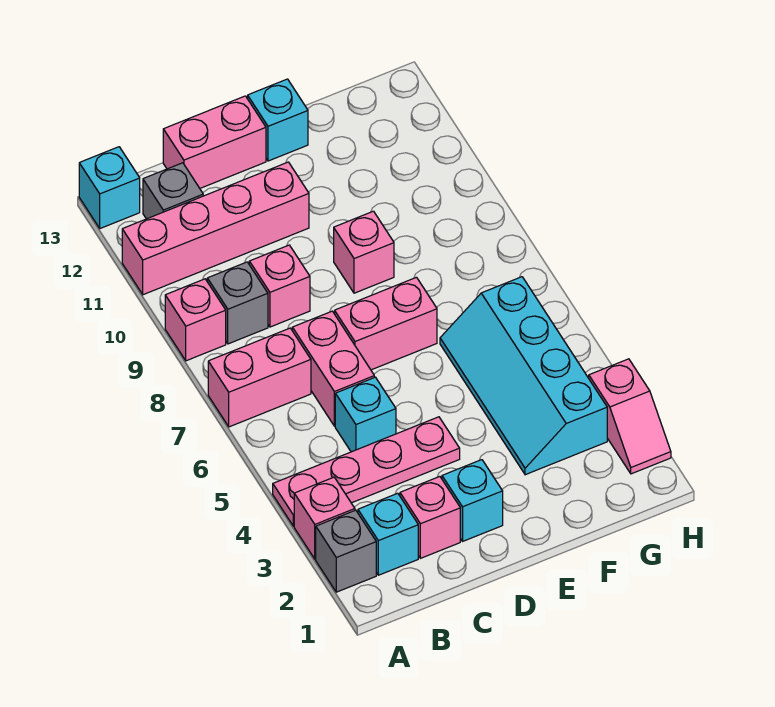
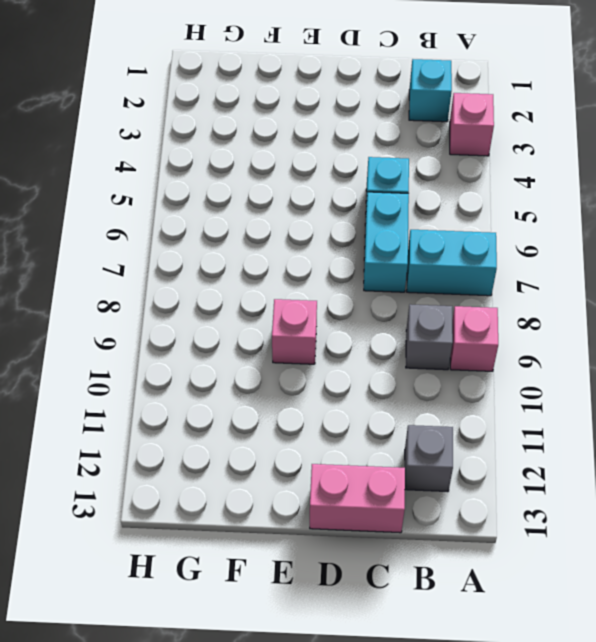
cyan 1x2 brick [407,230,497,296] -> pink 1x2 brick [208,328,311,427]
cyan 1x2 brick [364,192,409,292] -> pink 1x2 brick [292,311,374,426]
none -> grey 1x1 brick [316,510,376,592]
none -> pink 1x4 plate [273,417,460,526]
none -> pink 1x4 brick [122,162,309,295]

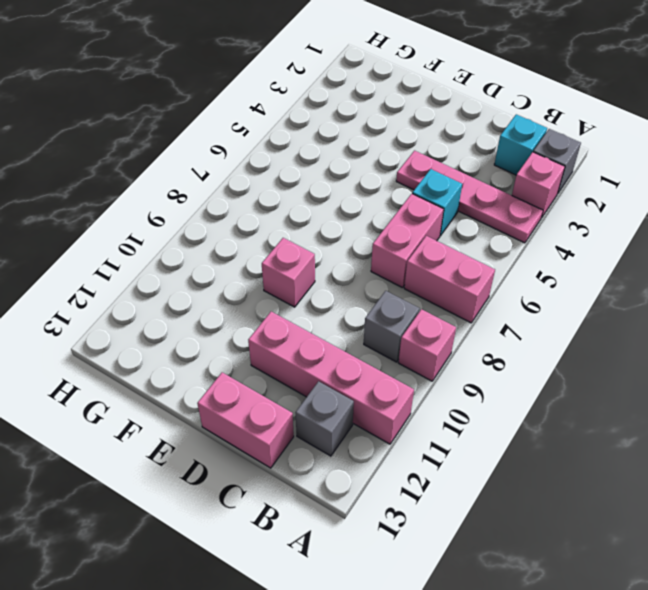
none -> cyan 1x1 brick [79,147,140,228]
none -> pink 1x1 brick [400,477,460,558]
none -> pink 1x1 brick [249,245,310,327]

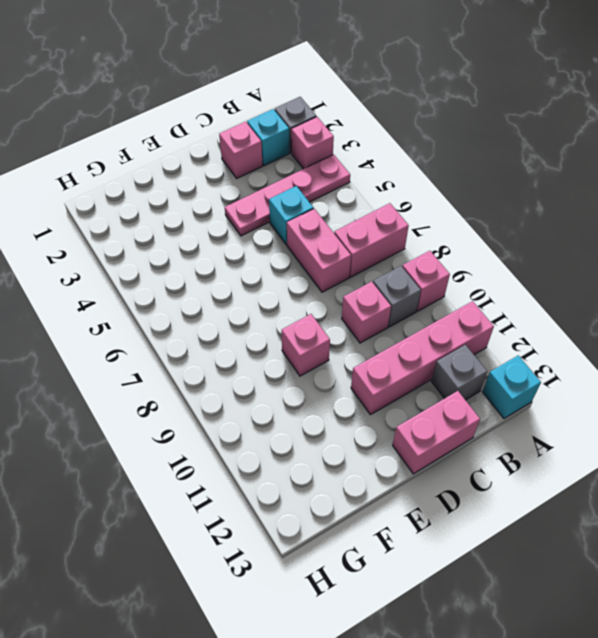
none -> cyan 1x1 brick [442,460,503,541]
none -> pink 1x2 brick [335,277,437,370]
none -> cyan 1x1 brick [248,79,308,161]

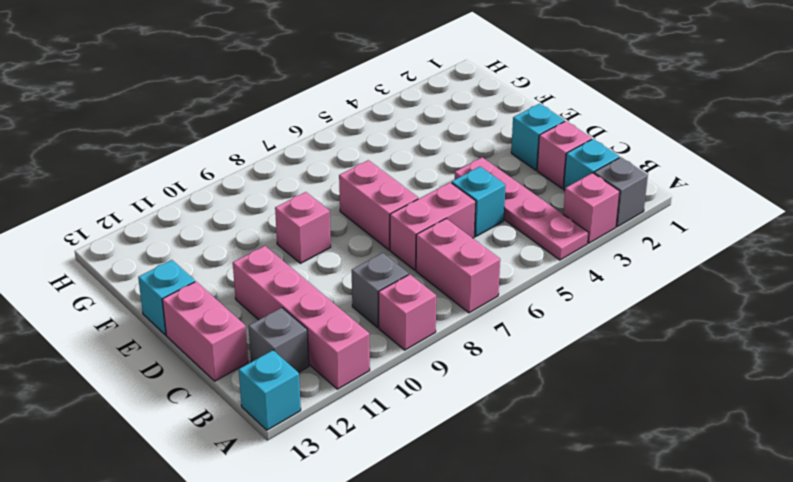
none -> pink 1x1 brick [249,245,310,327]
none -> cyan 2x4 slope [440,277,607,475]
none -> pink 1x2 slope [589,359,671,474]

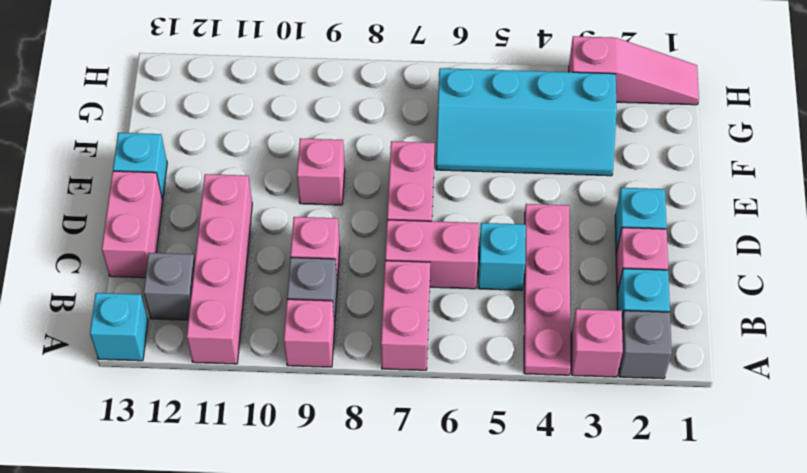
pink 1x3 slope [569,36,699,105] -> pink 1x2 slope [589,359,671,474]

